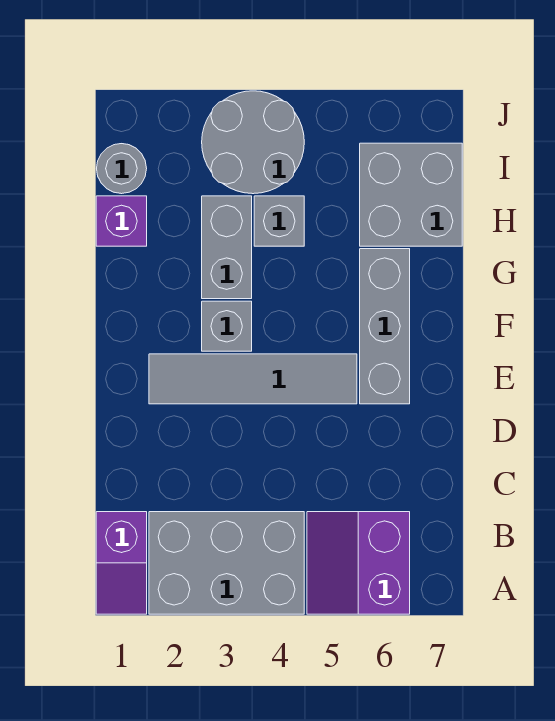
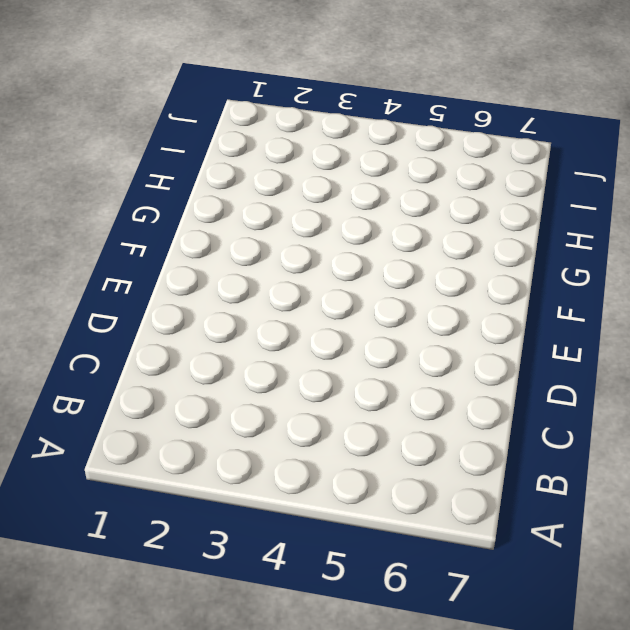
none -> purple 1x2 slope [96,512,147,614]
none -> grey 2x3 brick [149,512,304,614]
none -> purple 2x2 slope [307,512,410,614]

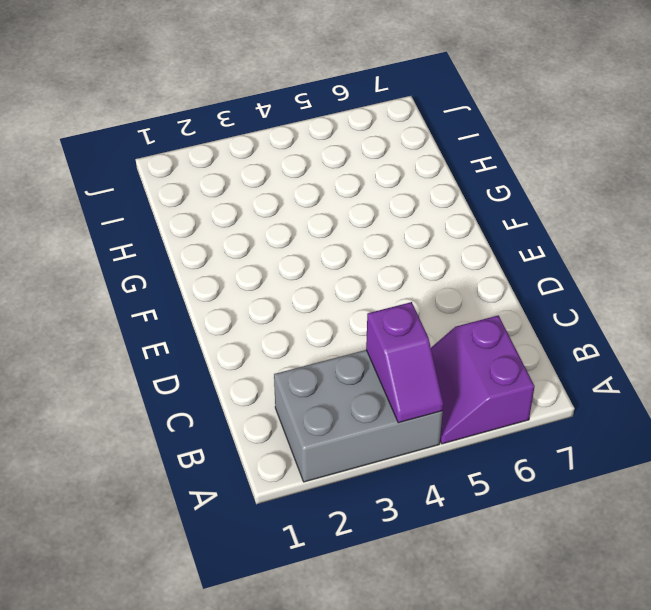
purple 1x2 slope [366,302,443,423] -> purple 1x2 slope moved to [96,512,147,614]
none -> grey 1x4 tile [149,354,357,404]
none -> grey 1x3 brick [360,249,410,404]
none -> grey 1x1 brick [202,301,252,351]

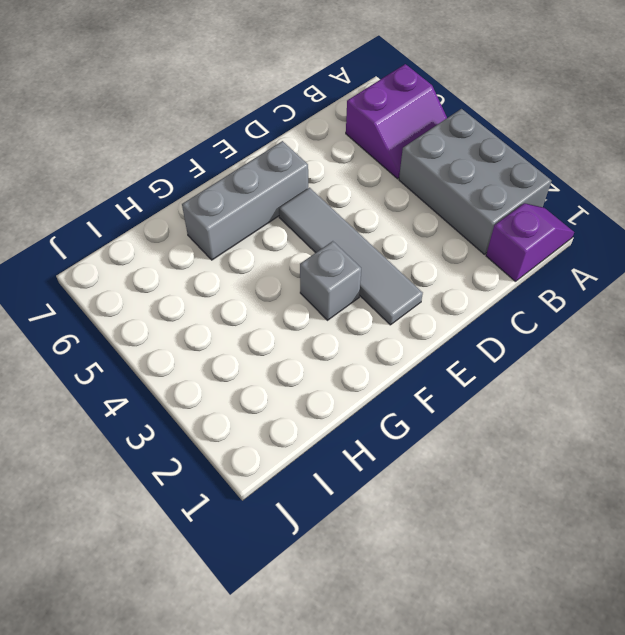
none -> grey 1x2 brick [202,196,252,299]
none -> purple 1x1 brick [96,196,147,246]
none -> grey 1x1 brick [254,196,304,246]

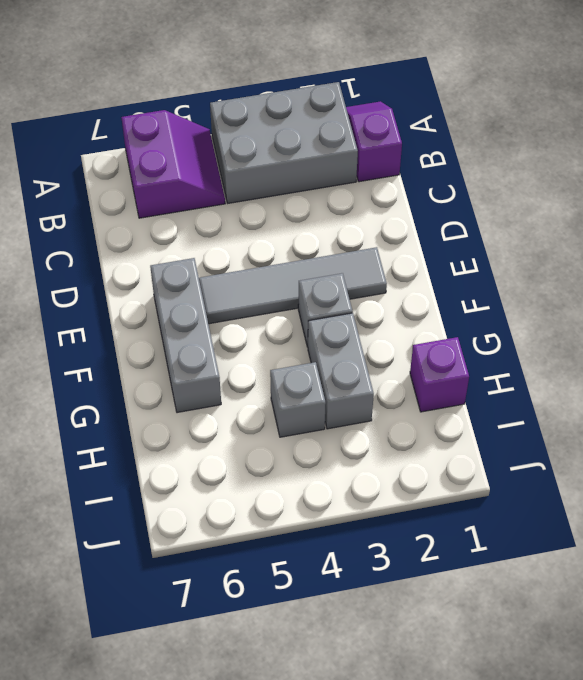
none -> grey 2x2 brick [360,143,462,246]
none -> grey 1x1 round brick [97,144,147,194]
none -> grey 2x2 round brick [202,91,304,194]

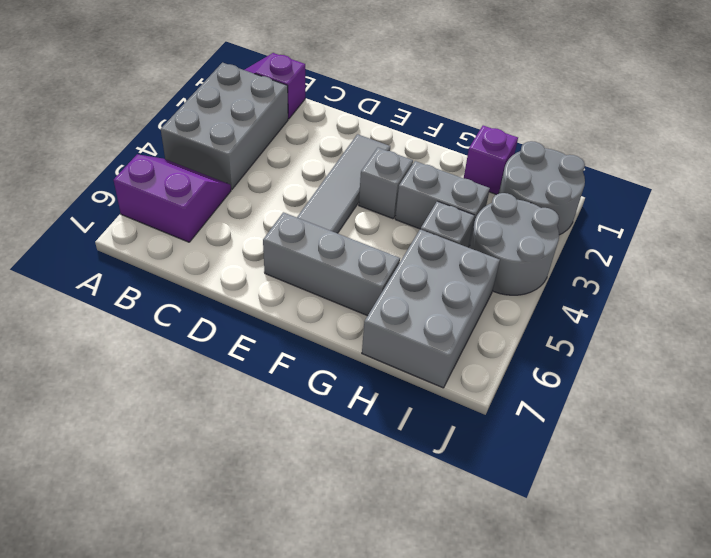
grey 2x3 brick [362,229,500,388] -> grey 2x2 brick [360,143,462,246]
grey 2x2 round brick [499,141,585,235] -> grey 1x1 round brick [97,144,147,194]

